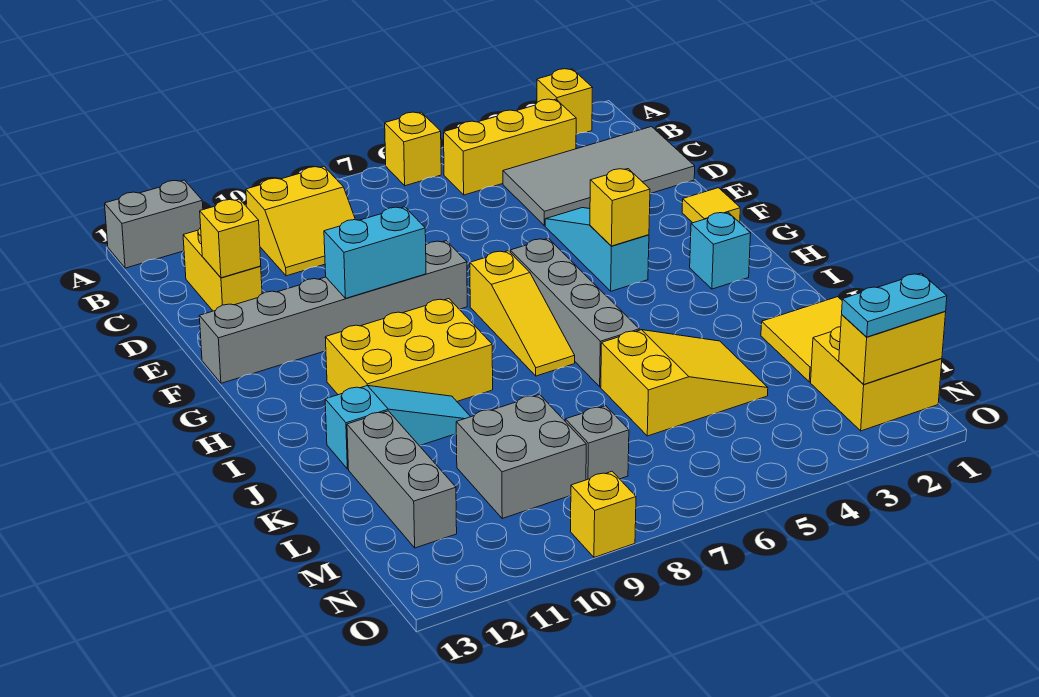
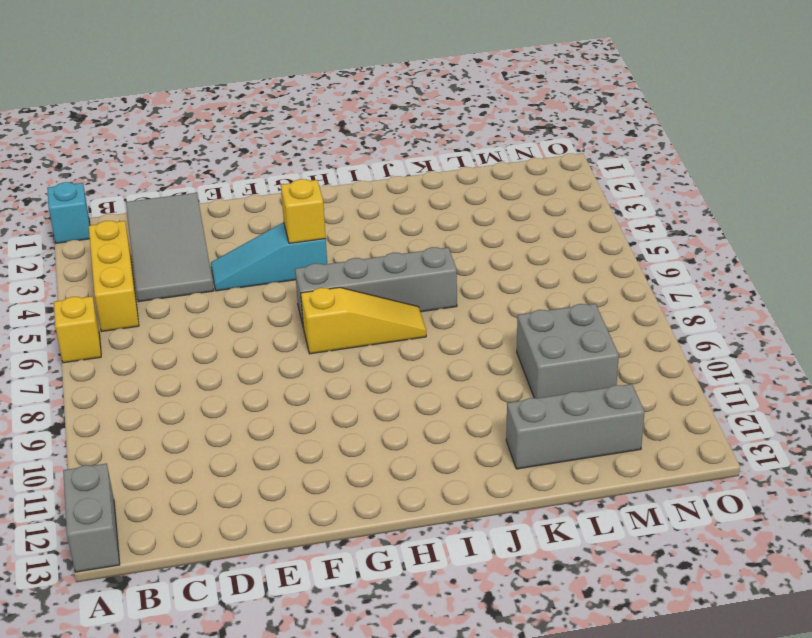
cyan 1x1 brick [47,182,90,243] -> cyan 1x1 brick moved to [690,212,751,289]
none -> yellow 1x1 brick [537,69,593,134]
none -> yellow 2x2 slope [246,167,355,276]
none -> yellow 1x2 brick [183,227,262,311]

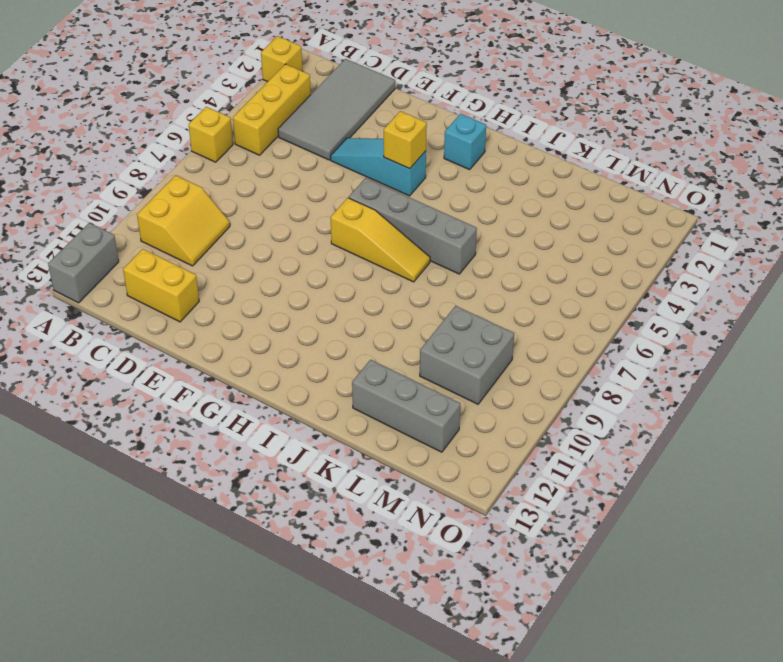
none -> yellow 1x1 tile [682,188,740,223]
none -> grey 1x6 brick [199,241,467,383]
none -> yellow 2x3 brick [325,299,493,401]

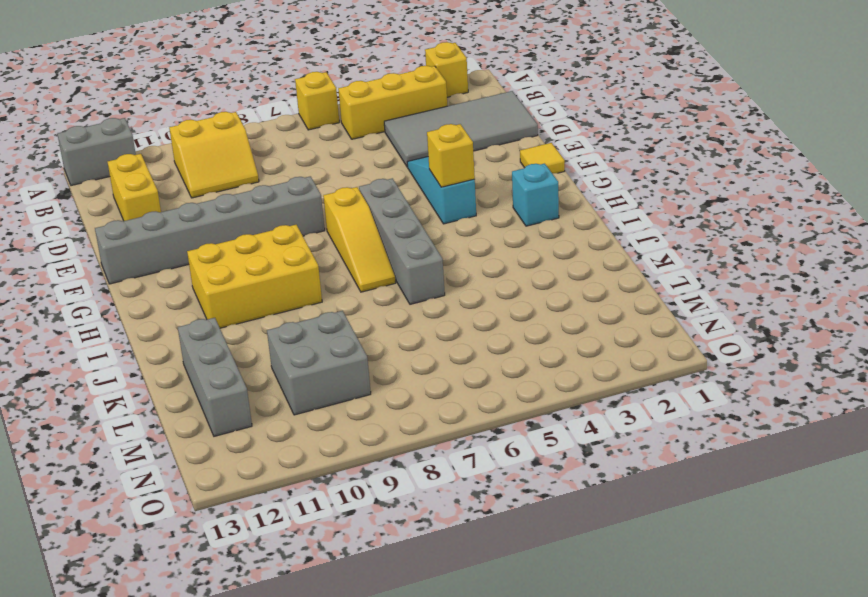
none -> cyan 1x3 slope [325,386,470,469]
none -> yellow 2x2 tile [761,297,842,382]
none -> yellow 2x3 slope [601,330,768,436]

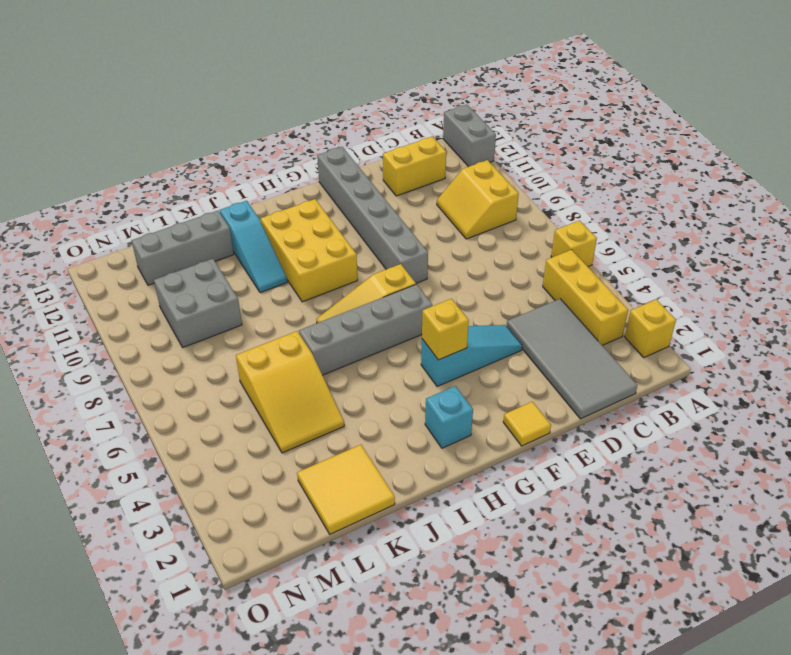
none -> yellow 2x2 brick [811,327,942,431]
none -> grey 1x1 brick [565,406,629,480]
none -> yellow 1x1 brick [571,471,636,557]

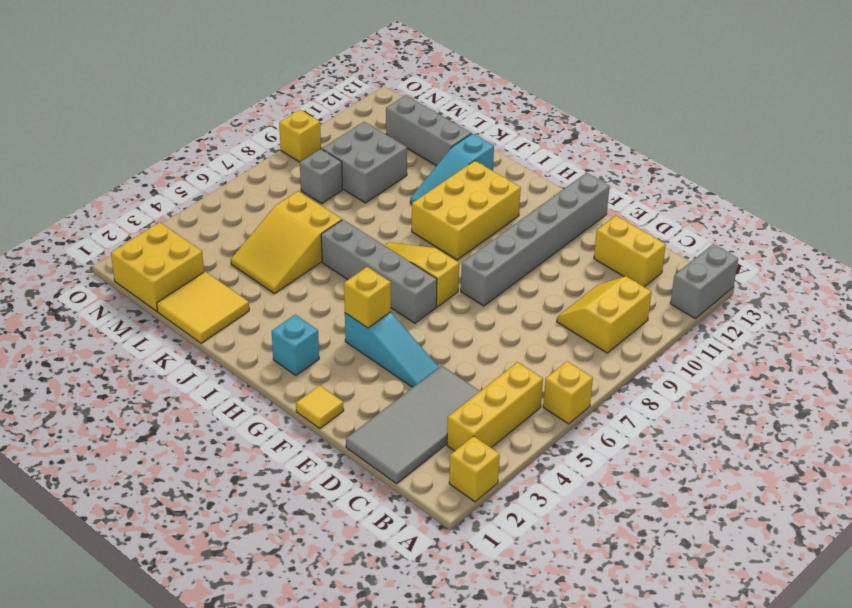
none -> yellow 1x1 brick [200,199,261,278]
none -> cyan 1x2 brick [324,207,426,298]
none -> yellow 1x2 brick [839,312,946,384]

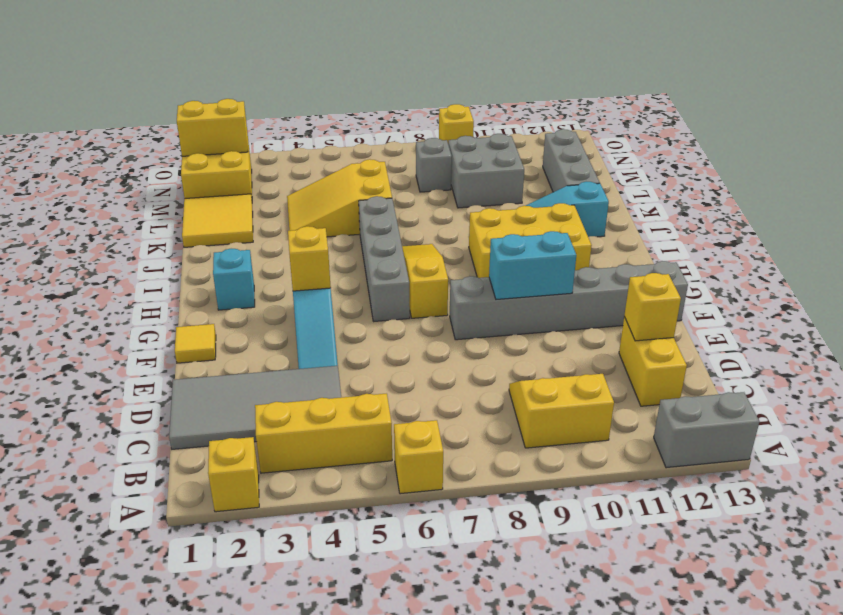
none -> cyan 1x2 plate [842,273,947,337]

